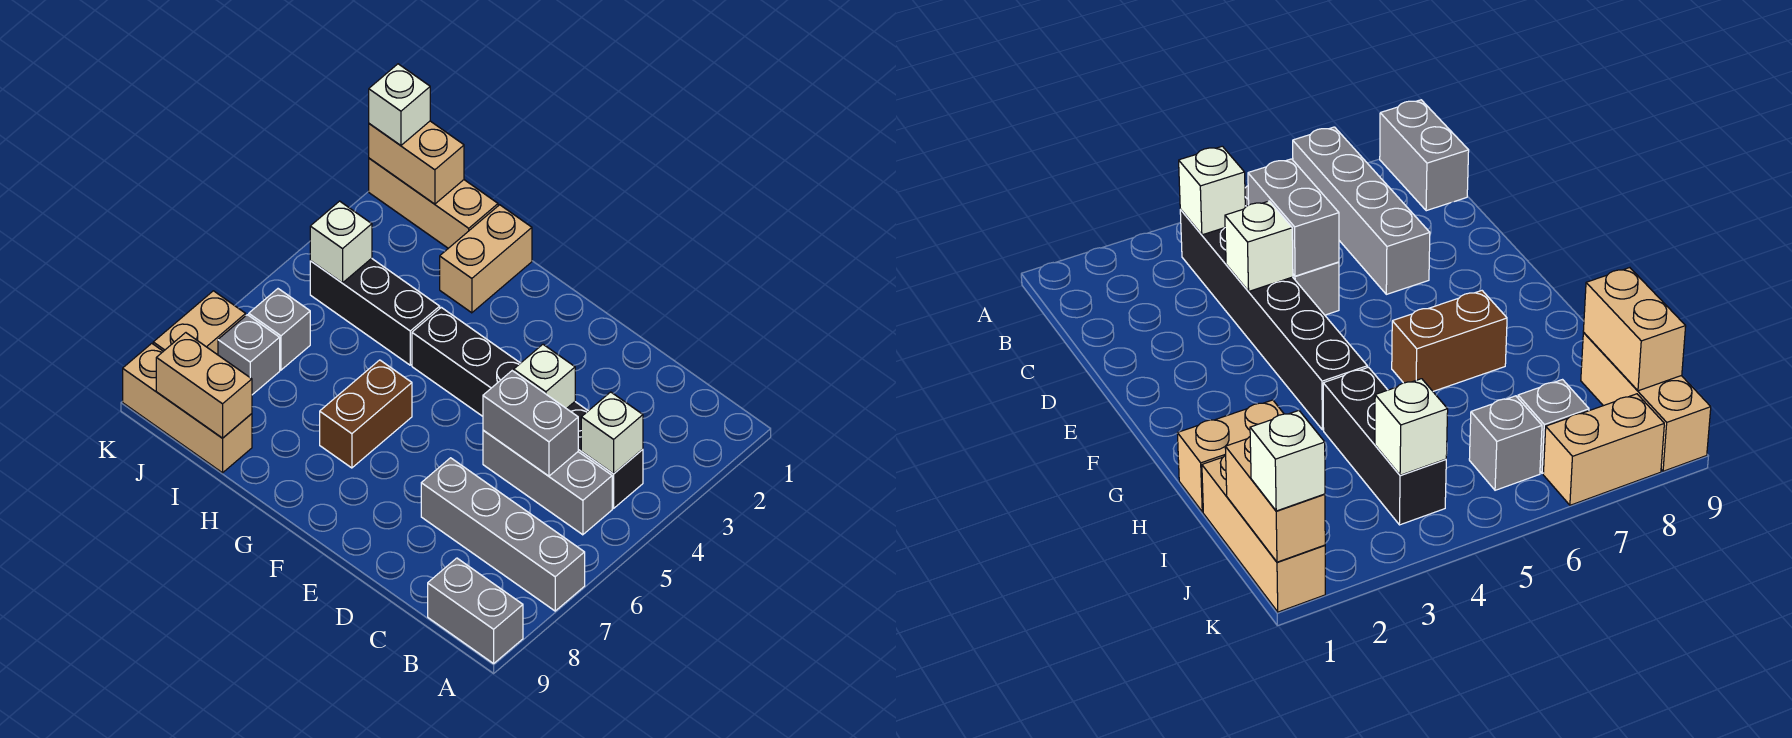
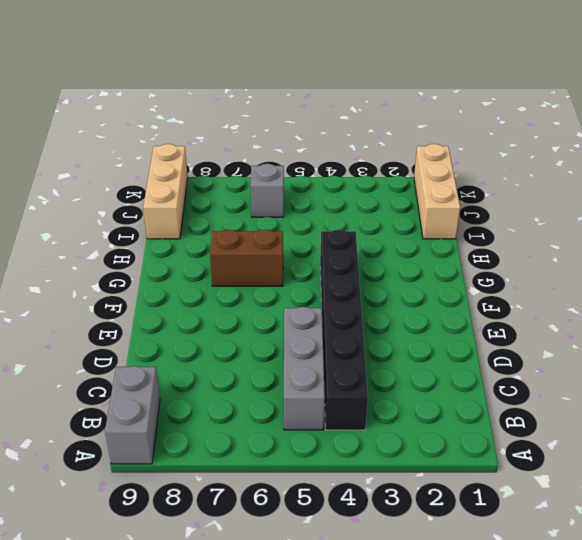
none -> grey 1x4 brick [421,458,585,611]
none -> tan 1x2 brick [440,205,532,313]
none -> black 1x3 brick [310,258,440,365]

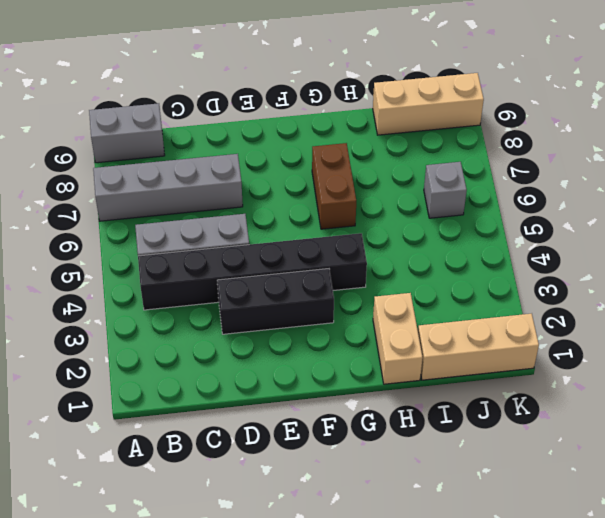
black 1x3 brick [217,269,334,334] -> black 1x3 brick moved to [310,258,440,365]
none -> grey 1x1 brick [218,315,280,395]
none -> tan 1x2 brick [153,291,246,355]
none -> white 1x1 brick [581,392,643,474]

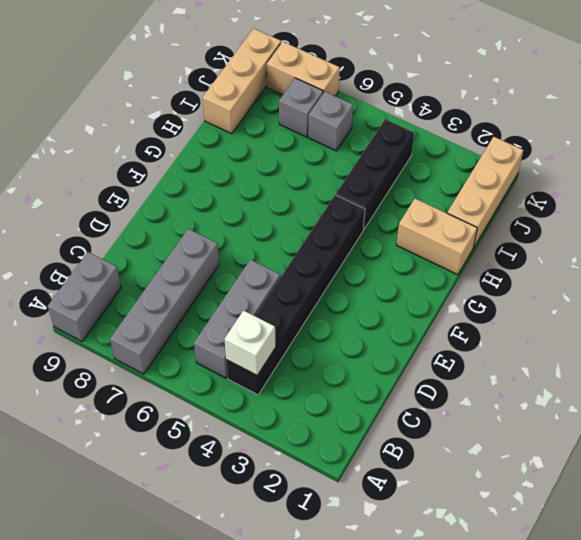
none -> brown 1x2 brick [320,360,412,468]
none -> grey 1x2 brick [483,371,578,476]
none -> white 1x1 brick [514,345,575,409]

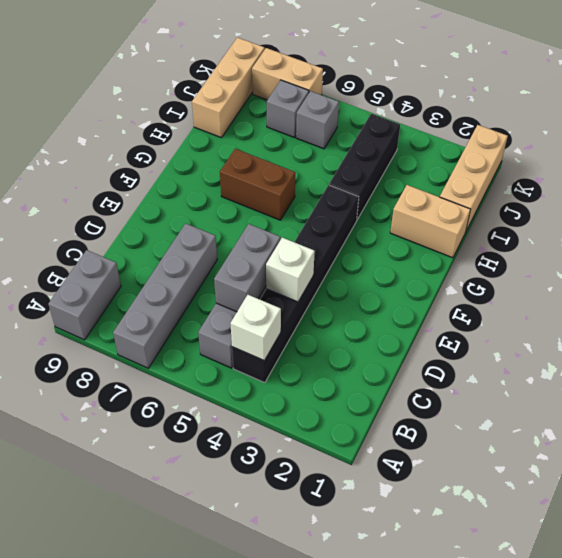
none -> tan 1x2 brick [156,333,252,438]
none -> tan 1x2 brick [369,121,464,204]
none -> white 1x1 brick [310,201,372,283]

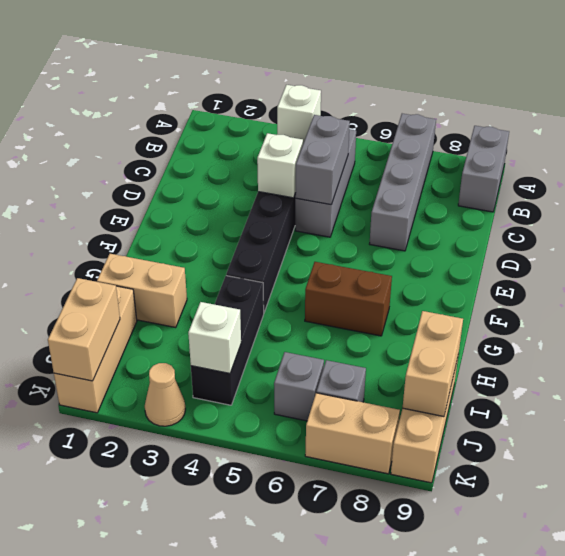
tan 1x1 cone [145,363,185,426] -> none
none -> white 1x1 brick [369,64,430,146]

